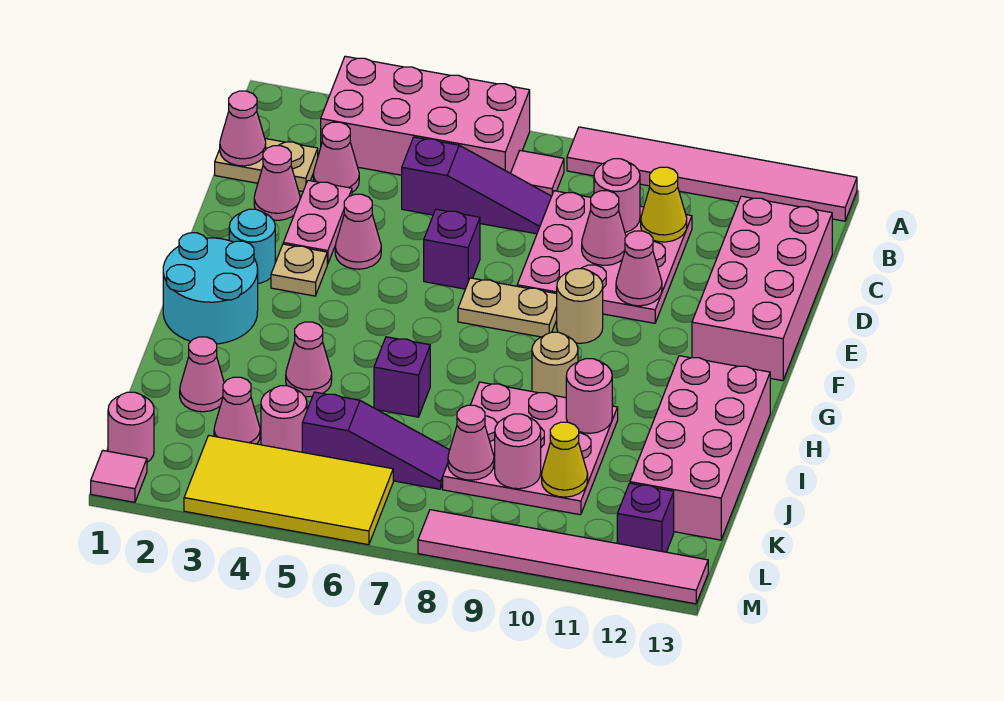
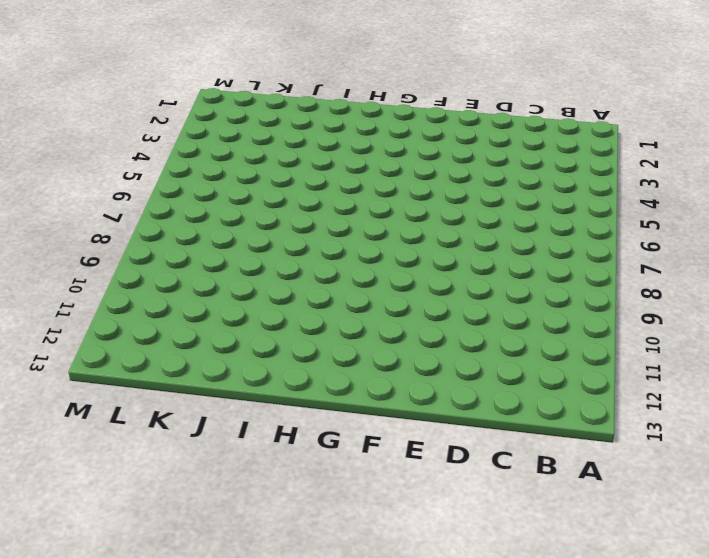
none -> pink 2x4 brick [321,56,530,175]
none -> pink 1x6 tile [567,127,857,221]
none -> pink 1x1 tile [511,151,564,196]
none -> tan 1x2 plate [215,139,318,191]

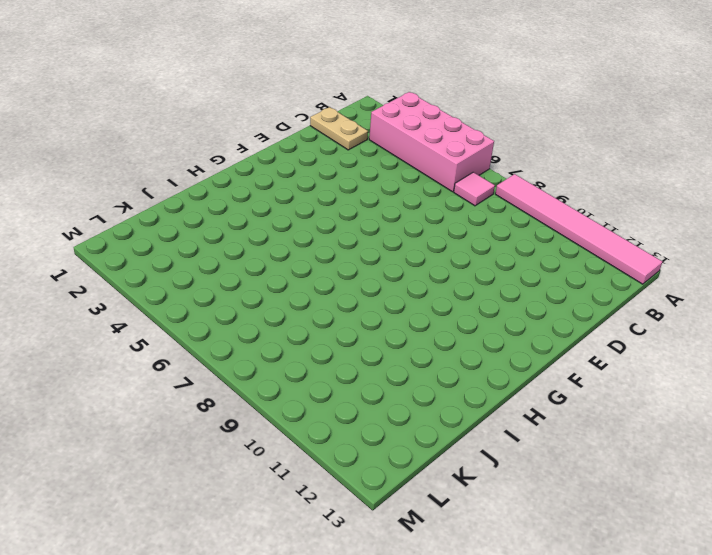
none -> pink 1x1 cone [313,122,359,192]
none -> purple 1x3 slope [402,137,552,234]
none -> pink 3x3 plate [517,191,692,323]
none -> pink 2x4 brick [692,196,832,381]

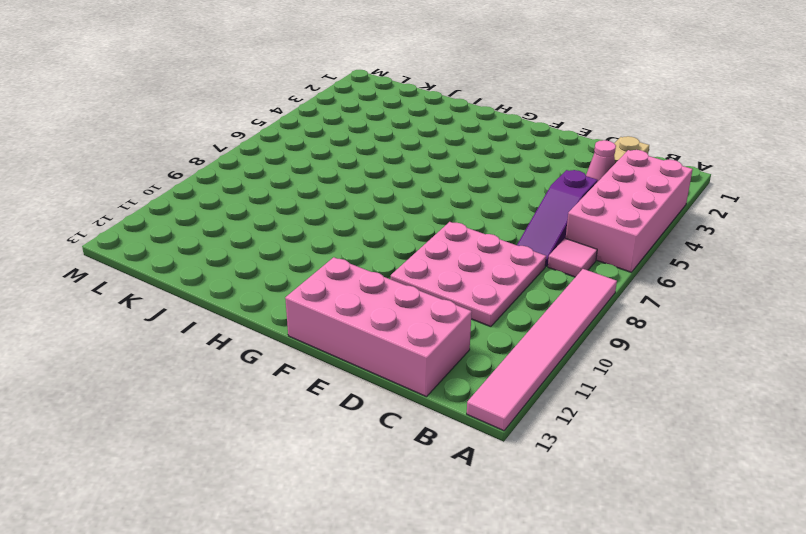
none -> pink 1x1 cone [254,146,300,220]
none -> pink 1x2 plate [283,180,352,264]
none -> pink 1x1 cone [335,194,381,269]
none -> purple 1x1 brick [424,209,480,289]

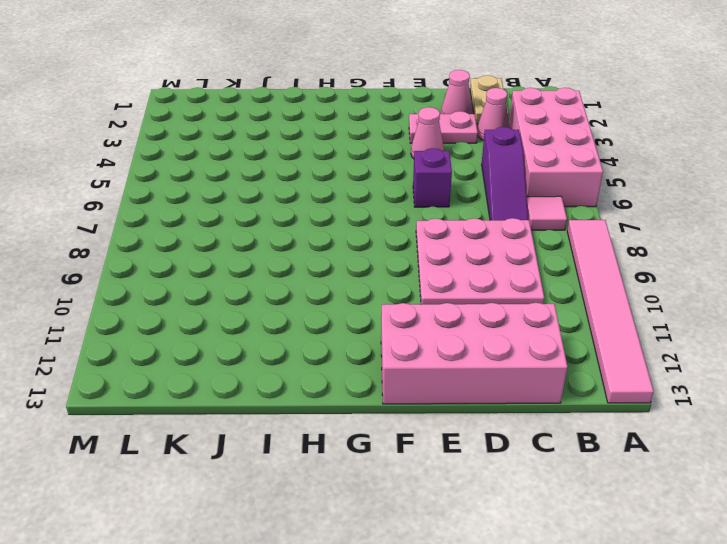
none -> cyan 1x1 round brick [229,209,275,283]
none -> tan 1x1 plate [271,244,327,296]
none -> tan 1x2 plate [458,278,557,337]
none -> tan 1x1 round brick [557,269,603,343]

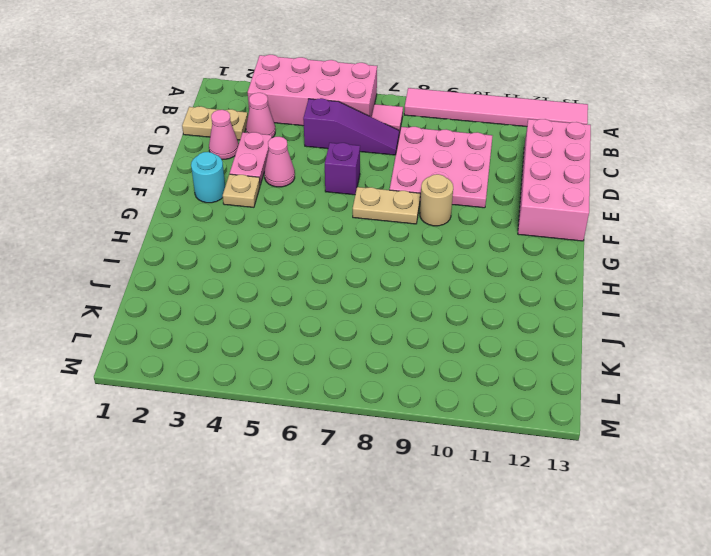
none -> cyan 2x2 round brick [163,233,258,344]
none -> tan 1x1 round brick [532,332,578,398]
none -> pink 2x4 brick [630,356,770,540]
none -> pink 1x1 cone [286,322,332,397]

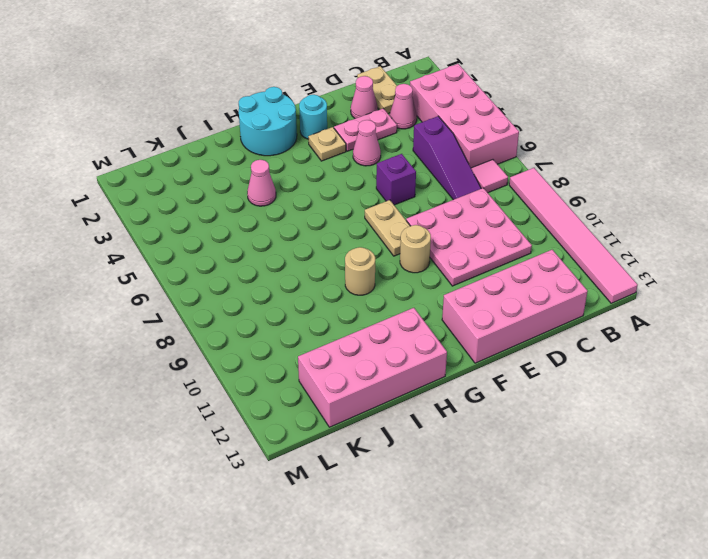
none -> purple 1x1 brick [374,337,430,417]
none -> pink 3x3 plate [443,382,618,515]
none -> pink 1x1 cone [180,337,224,412]
none -> pink 1x1 cone [214,377,260,444]

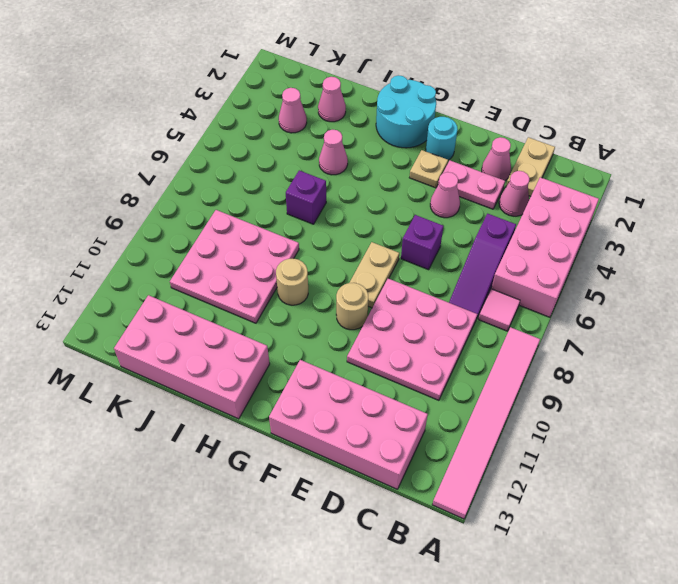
none -> pink 1x1 round brick [261,386,307,452]
none -> purple 1x3 slope [302,392,450,489]
none -> pink 1x1 round brick [108,392,154,462]
none -> yellow 2x4 tile [184,435,393,545]

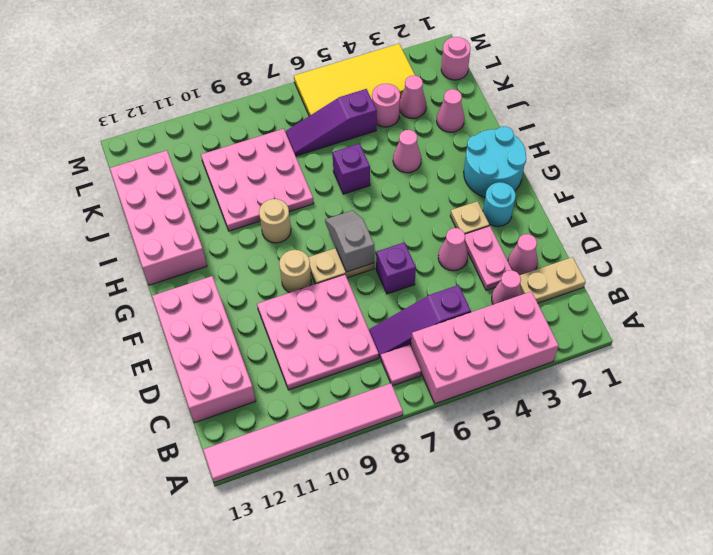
grey 1x2 slope [325,210,374,272] -> none
none -> purple 1x1 brick [617,483,674,552]
none -> pink 1x1 tile [91,451,147,502]
none -> pink 1x6 tile [418,510,708,604]
none -> pink 1x1 cone [220,91,266,166]

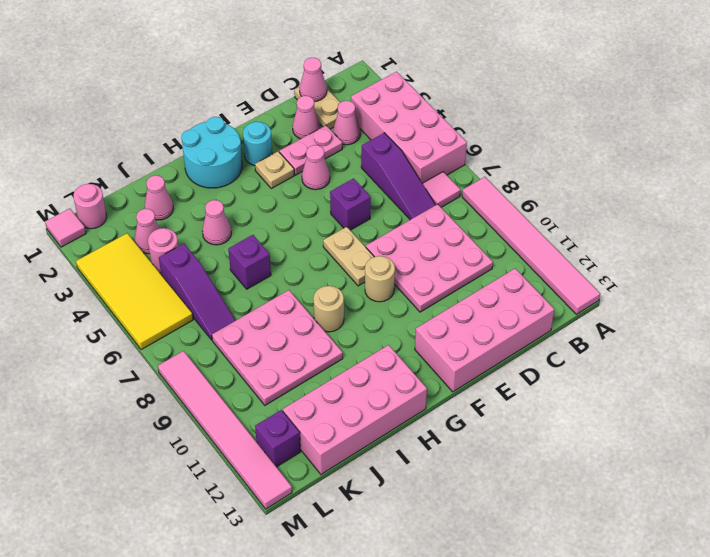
none -> pink 1x1 round brick [594,159,640,232]
none -> yellow 1x1 cone [641,167,687,242]
none -> pink 1x1 cone [582,191,626,265]
none -> pink 1x1 cone [616,231,662,306]

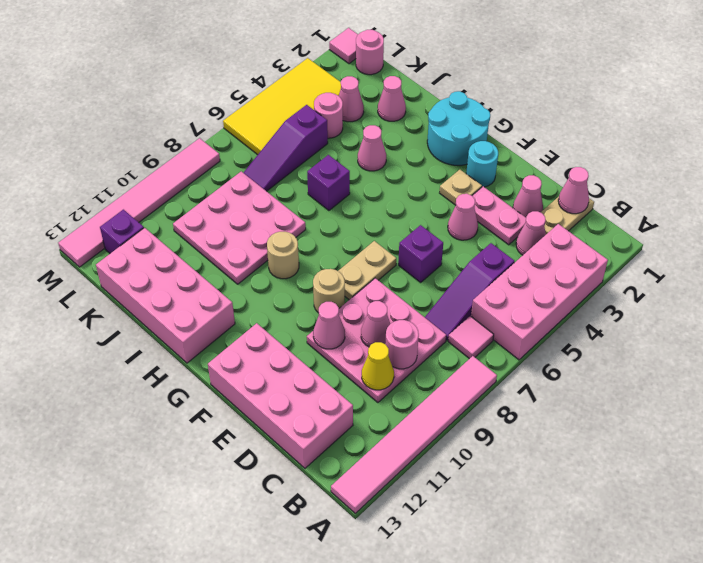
none -> pink 1x1 round brick [566,359,612,433]
none -> pink 1x1 cone [448,405,494,480]
none -> pink 1x1 round brick [495,414,541,489]
none -> yellow 1x1 cone [542,422,588,497]

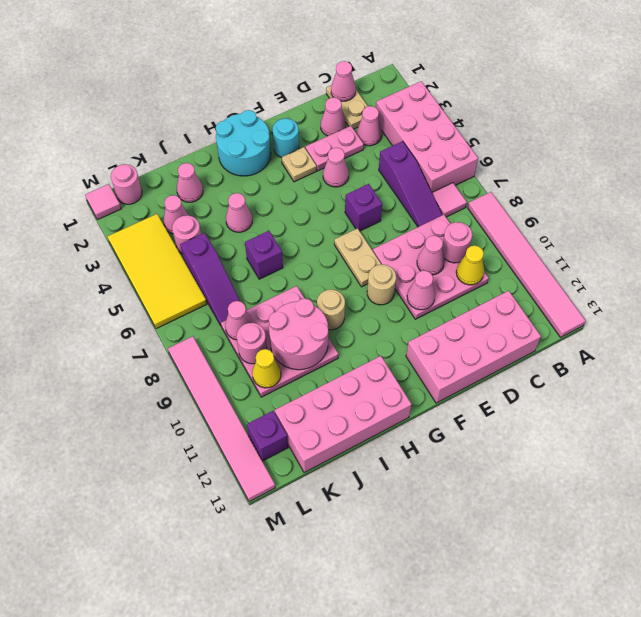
pink 2x2 round brick [269,299,328,370] -> pink 1x1 round brick [566,359,612,433]

